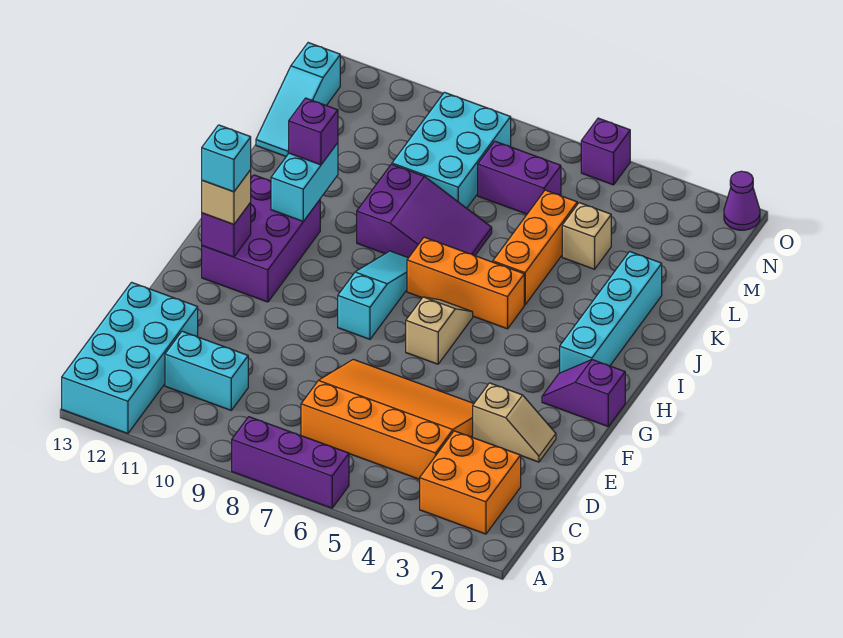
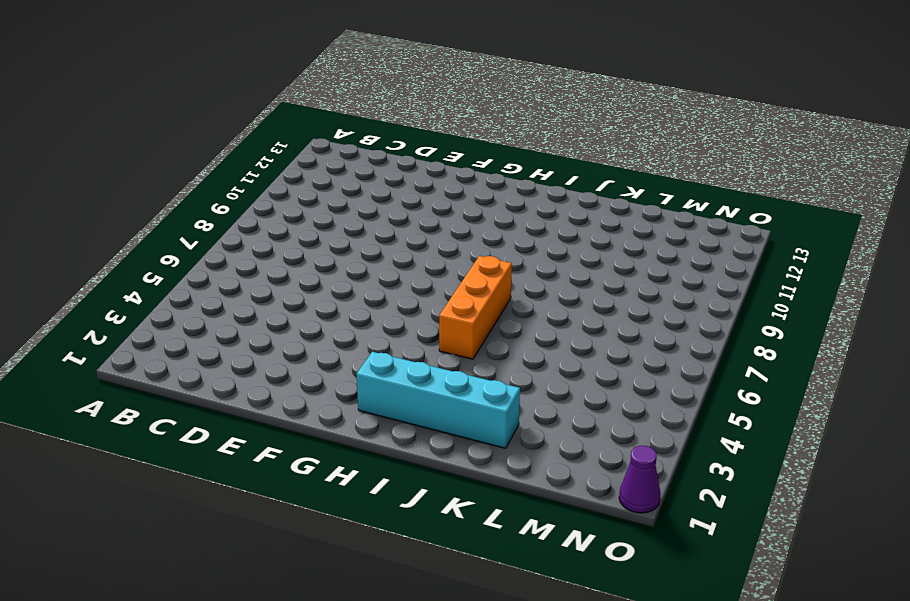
none -> purple 1x3 brick [232,417,349,508]
none -> cyan 2x4 brick [62,282,198,434]
none -> orange 2x2 brick [420,431,521,534]

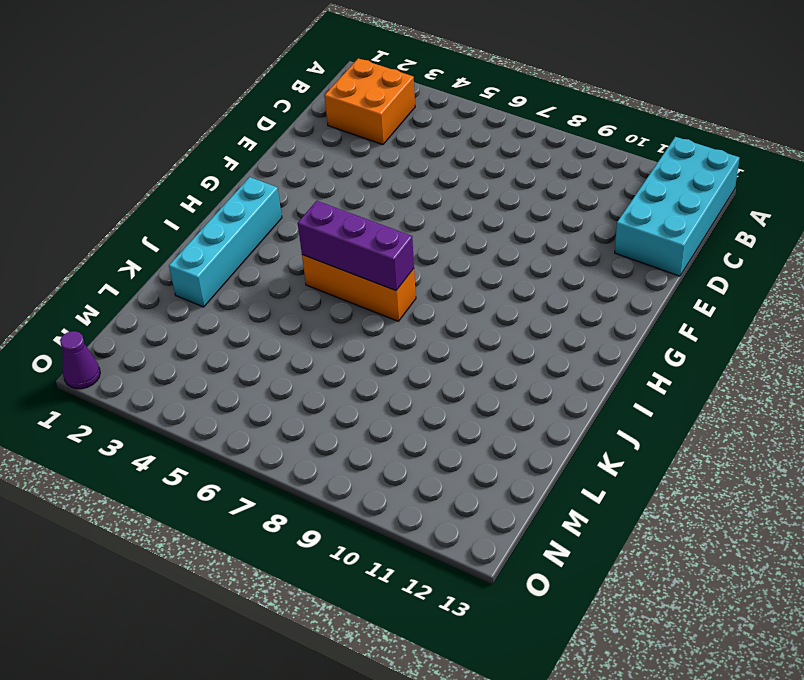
purple 1x3 brick [298,201,414,291] -> purple 1x3 brick moved to [232,417,349,508]
none -> orange 3x4 slope [301,359,474,479]
none -> cyan 1x2 brick [165,331,248,410]
none -> tan 1x2 slope [473,383,556,462]

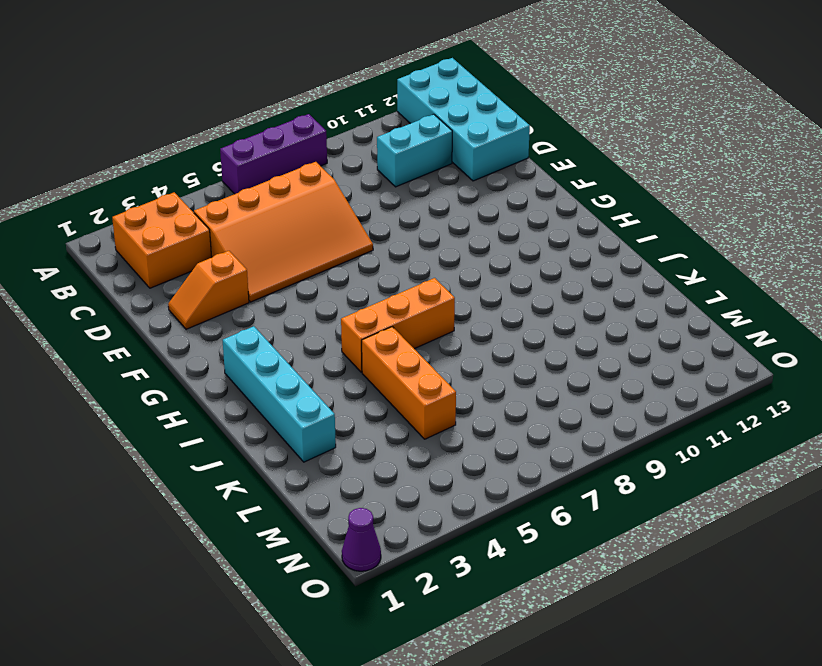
orange 1x2 slope [168,251,249,329] -> tan 1x2 slope [473,383,556,462]
none -> purple 1x2 slope [542,360,625,426]
none -> tan 1x2 slope [406,297,473,364]
none -> cyan 1x3 slope [338,251,408,339]

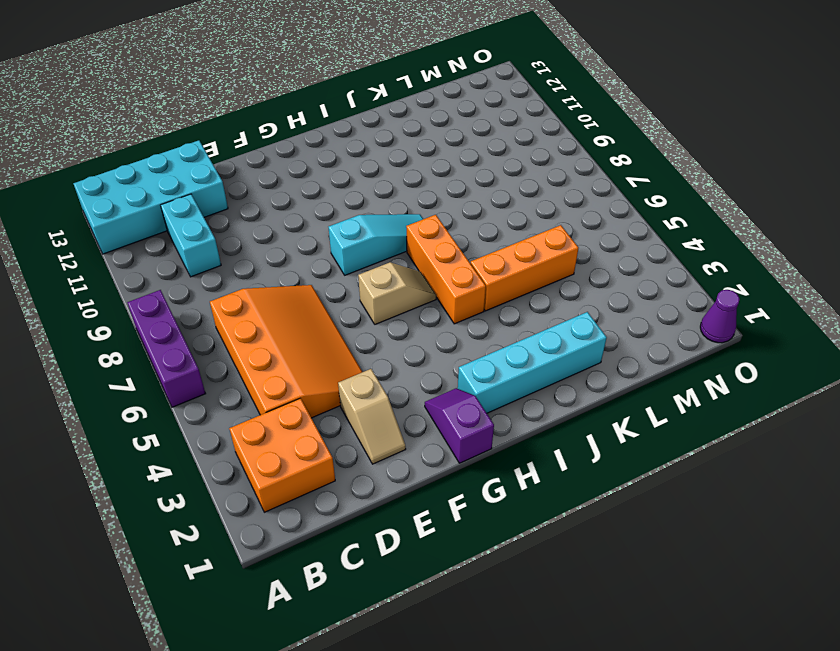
none -> purple 2x3 brick [202,175,320,302]
none -> purple 2x3 slope [357,164,492,258]
none -> tan 1x1 brick [562,203,611,269]

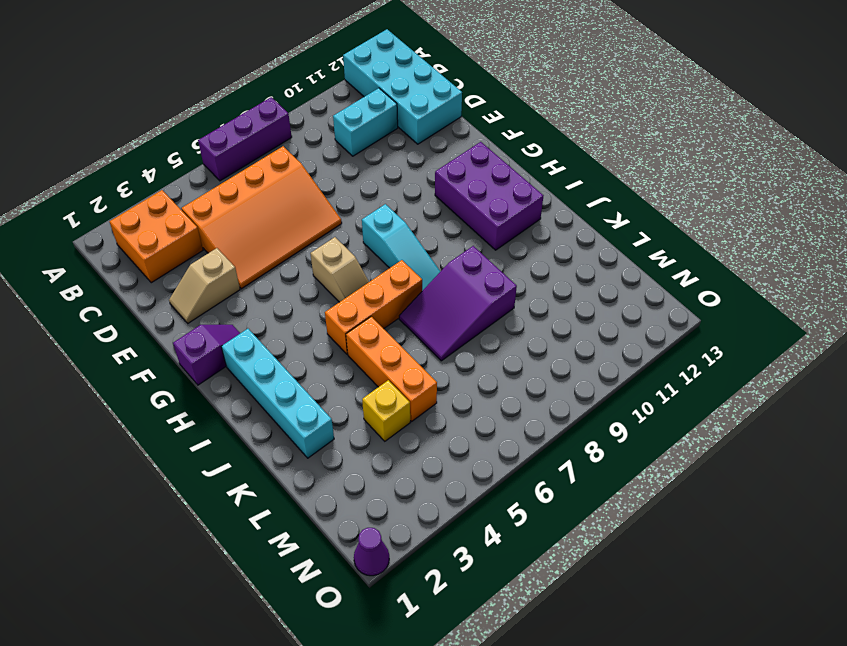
yellow 1x1 brick [362,380,410,441] -> tan 1x1 brick [562,203,611,269]
none -> cyan 2x3 brick [392,92,511,208]
none -> cyan 1x3 slope [256,43,340,156]
none -> purple 1x2 brick [478,141,561,214]

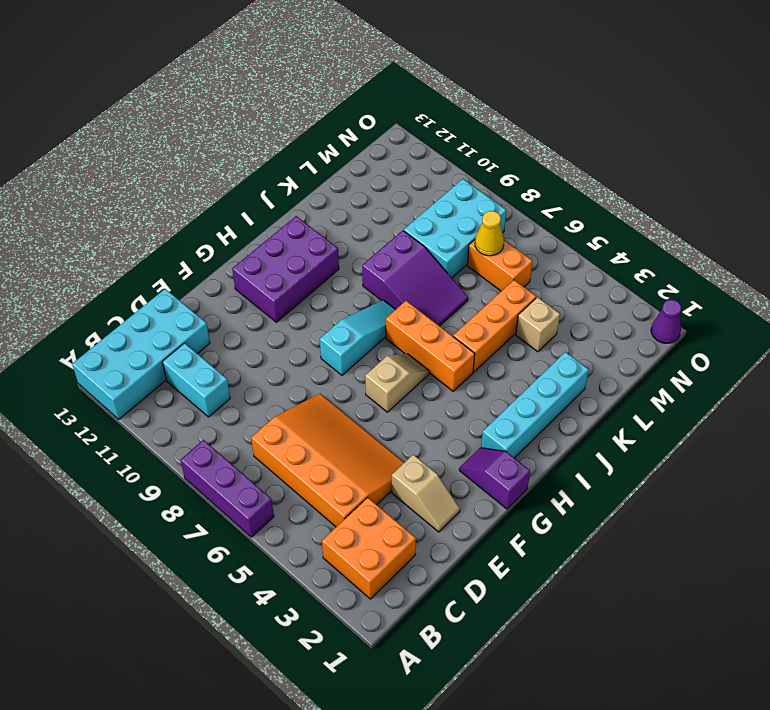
orange 1x2 brick [467,240,533,291] -> purple 1x2 brick [478,141,561,214]
yellow 1x1 cone [475,211,504,256] -> none
none -> cyan 1x3 slope [256,43,340,156]
none -> purple 1x1 brick [581,118,630,185]
none -> purple 1x1 brick [202,203,251,257]

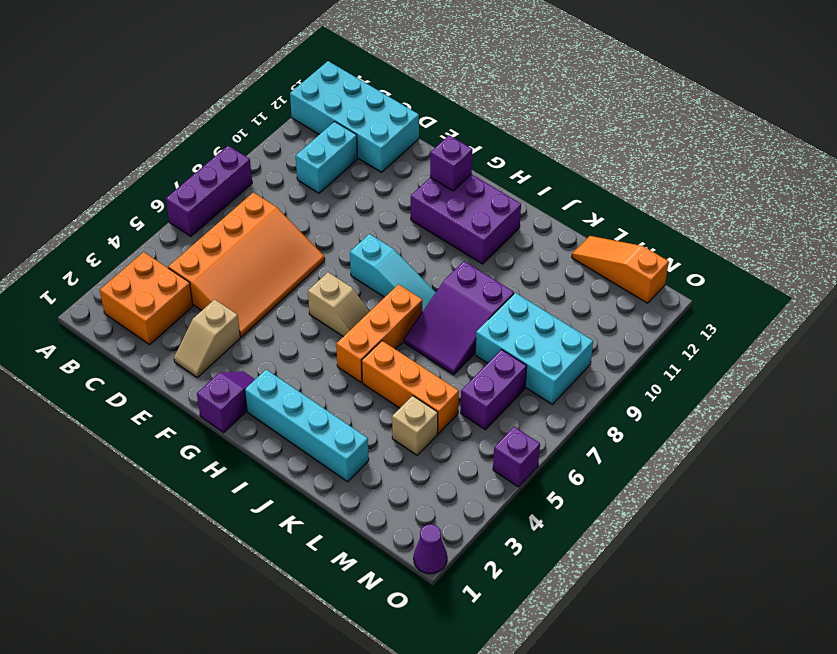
orange 1x3 slope [572,236,669,303] -> cyan 1x3 slope [256,43,340,156]
none -> cyan 1x2 brick [271,143,338,221]
none -> tan 1x1 brick [202,170,251,224]
none -> purple 1x1 brick [289,98,338,165]

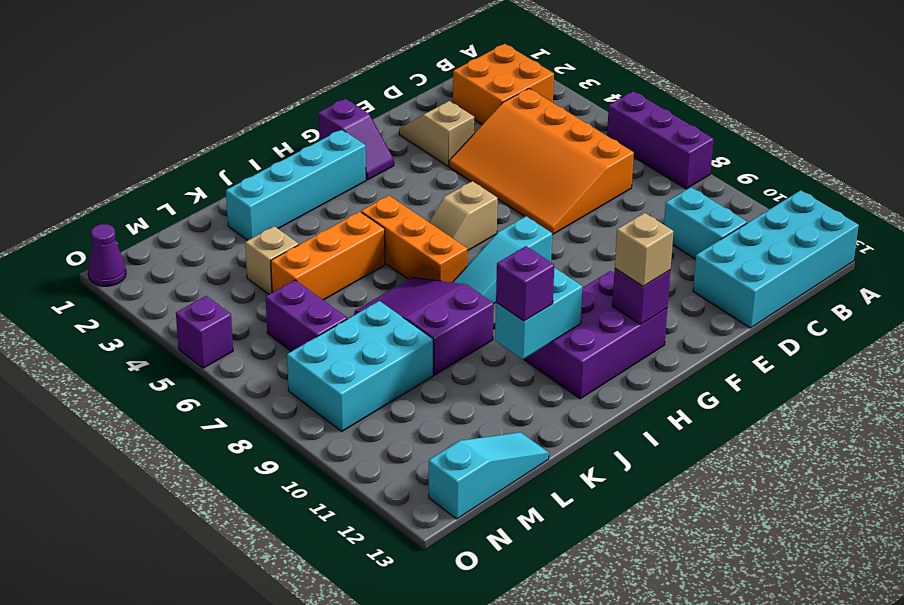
none -> cyan 1x1 brick [202,125,251,192]

